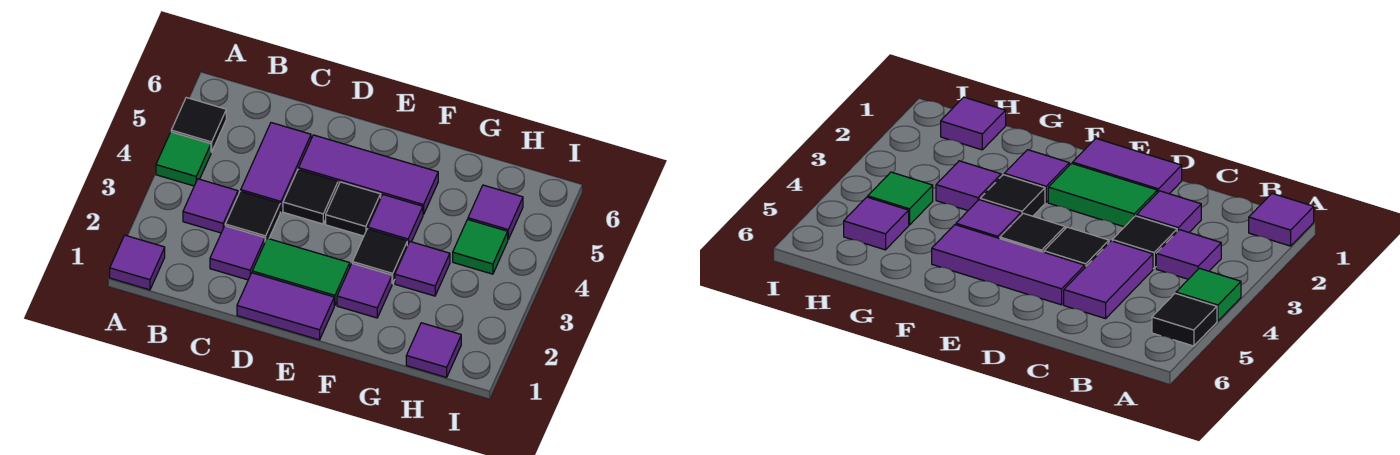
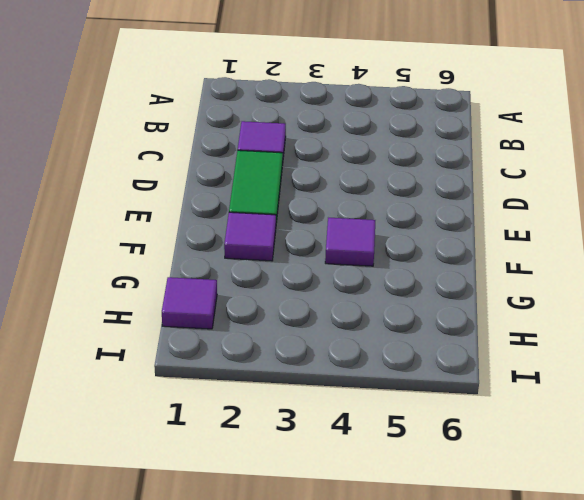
none -> purple 1x1 tile [110,235,165,290]
none -> green 1x1 tile [156,132,211,186]
none -> black 1x1 tile [171,98,226,152]

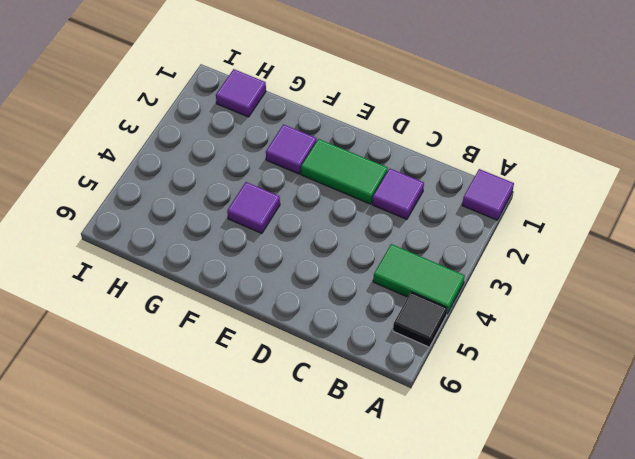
green 1x2 tile [373,244,465,313] -> green 1x1 tile [156,132,211,186]
none -> purple 1x1 tile [183,179,238,233]
none -> black 1x1 tile [225,191,280,242]
none -> purple 1x2 tile [241,123,311,212]

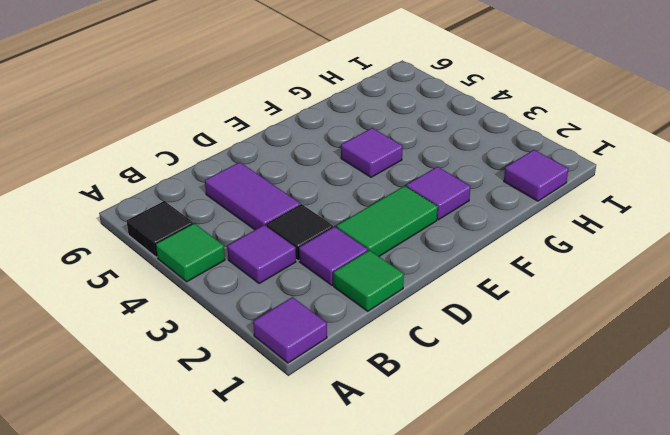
green 1x1 tile [334,250,404,311] -> green 1x1 tile moved to [453,220,508,274]
none -> purple 1x2 tile [237,273,334,340]
none -> black 1x1 tile [283,169,338,224]
none -> purple 1x3 tile [299,135,438,215]

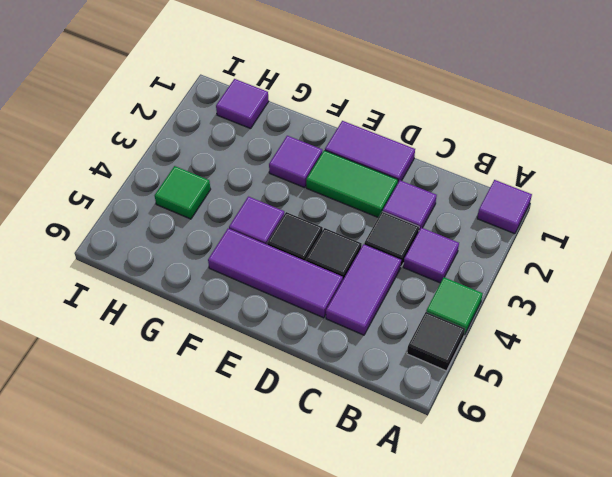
none -> black 1x1 tile [352,229,407,284]
none -> purple 1x1 tile [395,242,450,296]
none -> purple 1x1 tile [468,185,523,239]

